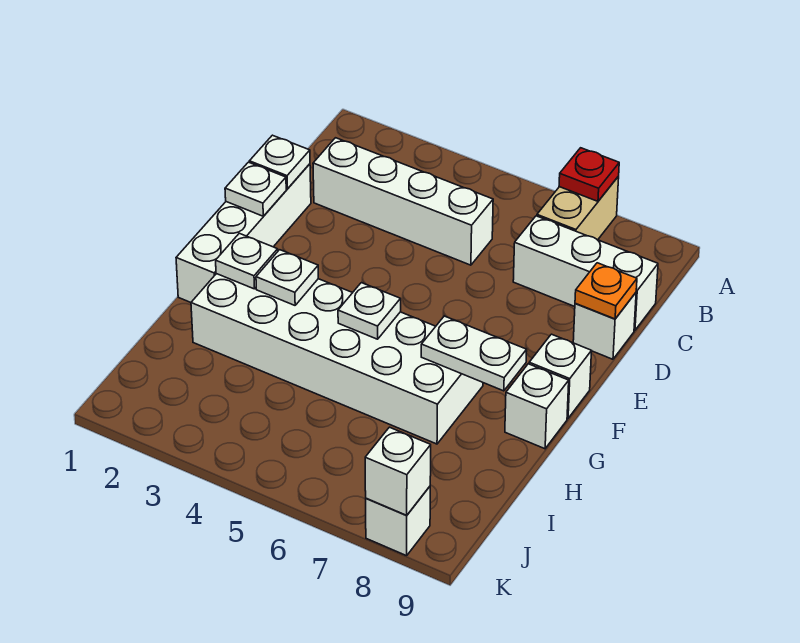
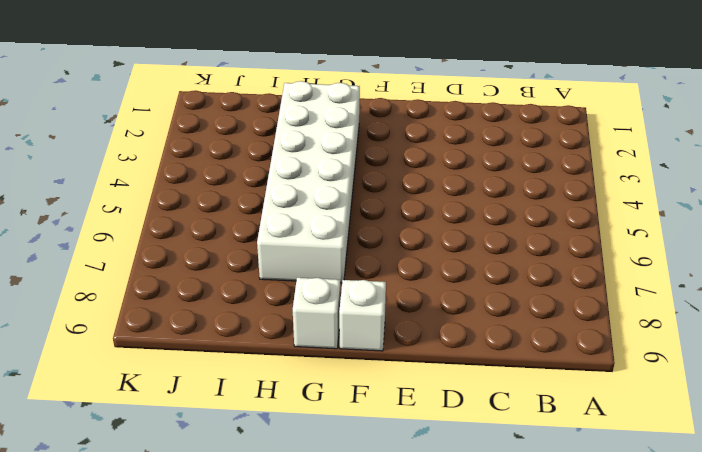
none -> tan 1x2 brick [537,176,619,240]
none -> white 1x4 brick [313,138,493,265]
none -> white 1x3 brick [513,216,658,330]

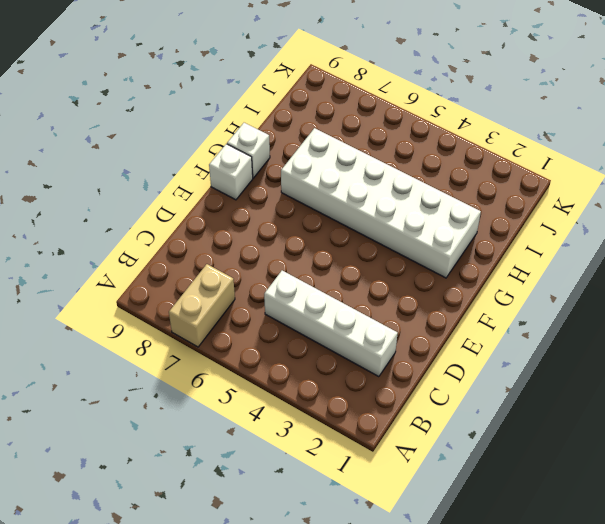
none -> white 1x3 brick [513,216,658,330]
none -> white 1x4 brick [176,164,311,302]
none -> white 1x1 brick [573,293,636,359]

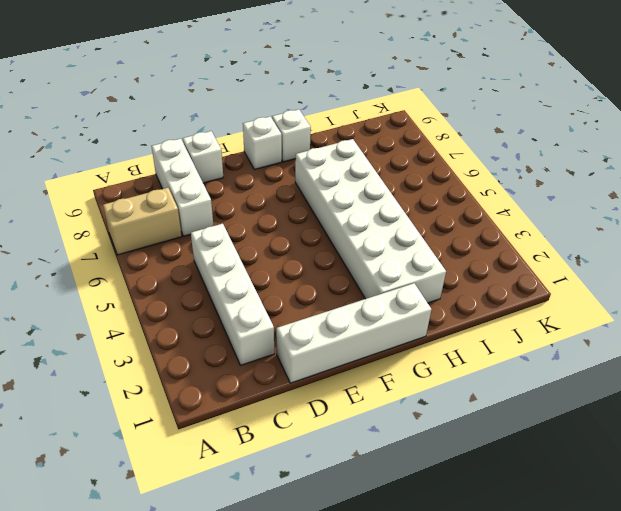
none -> white 1x1 brick [366,487,430,556]
none -> red 1x1 plate [559,148,619,201]
none -> white 1x1 plate [249,135,310,189]

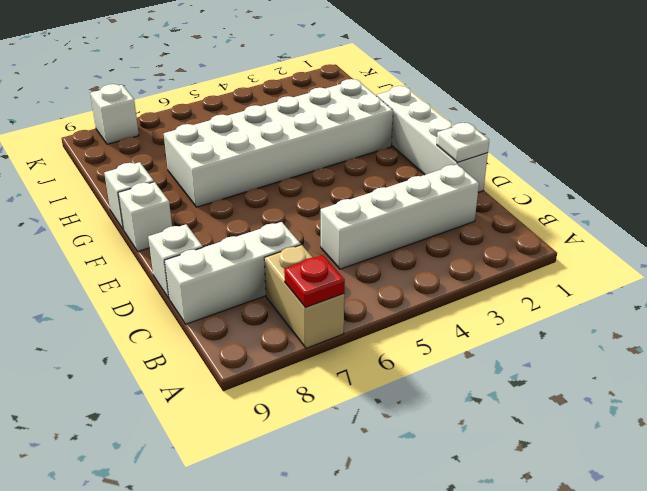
none -> orange 1x1 plate [575,263,637,319]
none -> white 1x1 plate [225,162,286,216]
none -> white 1x1 plate [216,233,278,289]

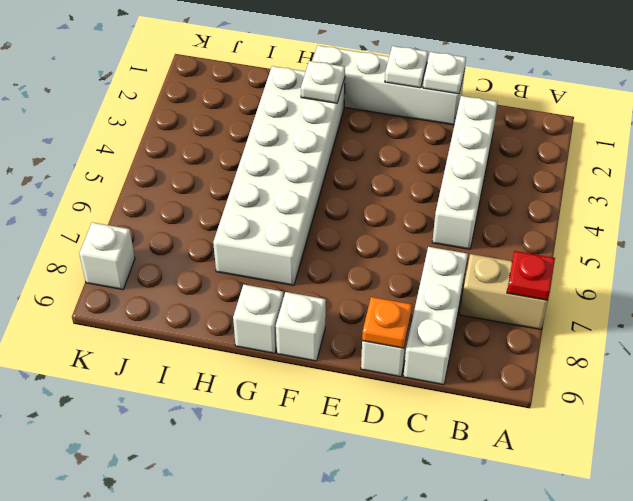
none -> white 1x1 plate [256,250,318,305]
none -> white 1x1 plate [338,283,401,339]
none -> white 1x2 plate [421,316,527,391]

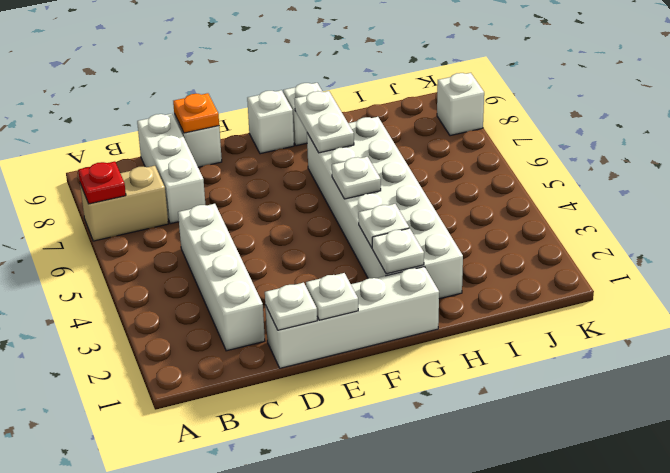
none -> white 1x1 brick [365,427,431,515]

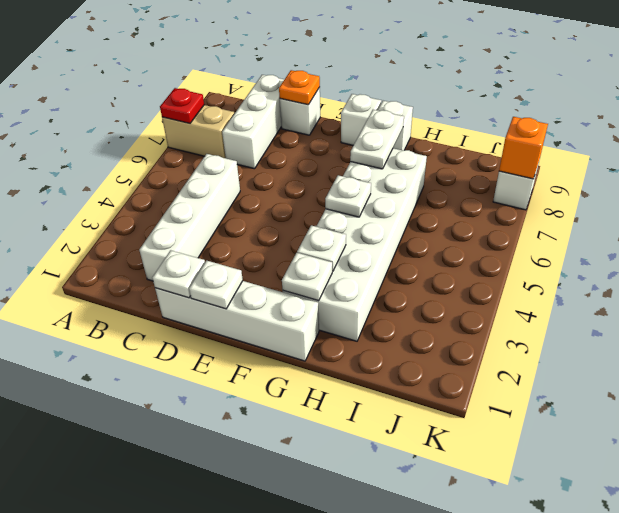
orange 1x1 brick [499,117,548,179] -> white 1x1 brick [365,427,431,515]

